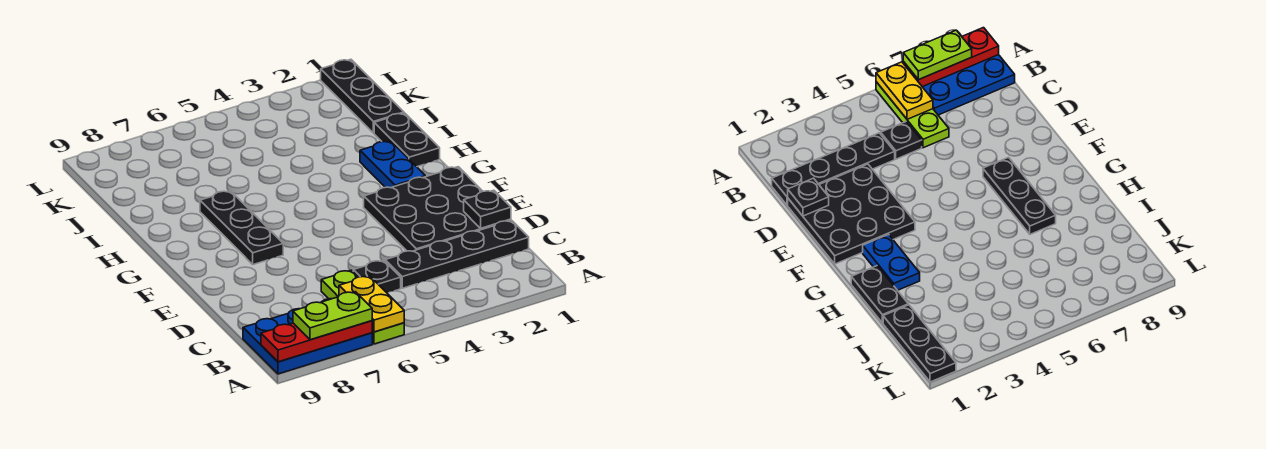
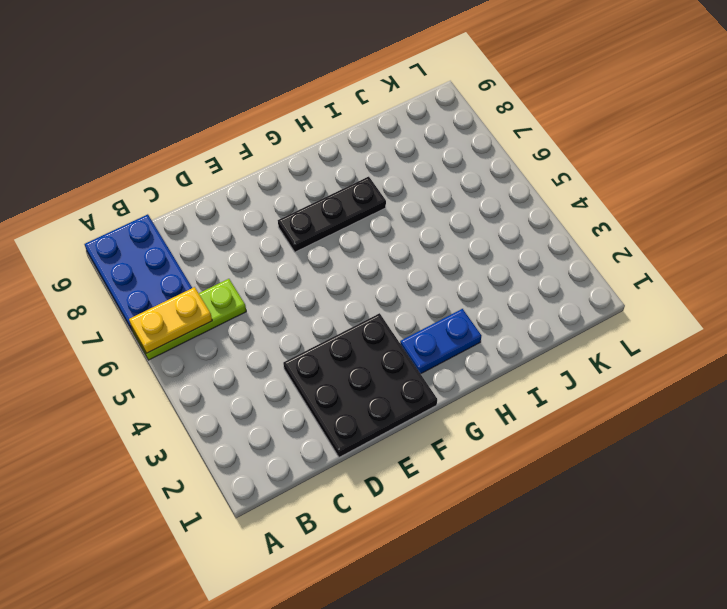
none -> black 1x4 plate [385,220,529,288]
none -> black 1x1 plate [353,260,401,293]
none -> black 1x2 plate [374,113,440,167]

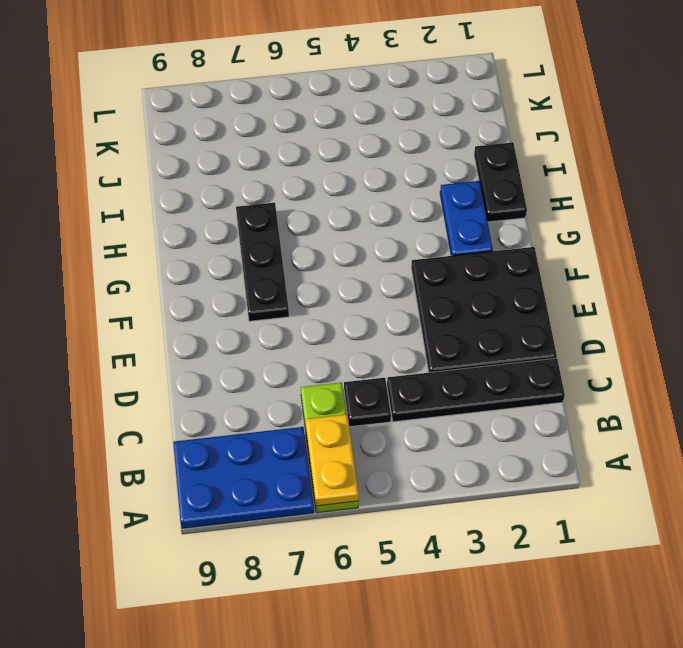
none -> black 1x3 plate [321,59,404,133]
none -> red 1x3 plate [261,321,372,362]
none -> black 1x1 plate [464,190,511,228]

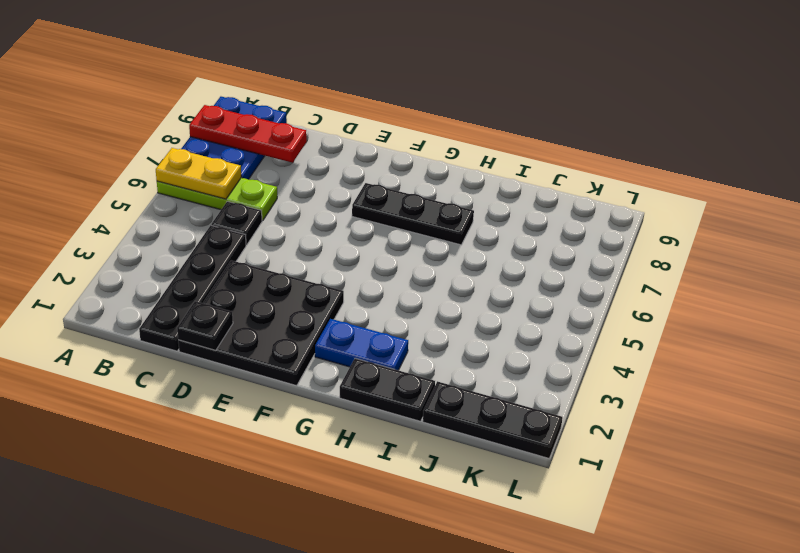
red 1x3 plate [189,105,307,163] -> red 1x3 plate turned to [261,321,372,362]
none -> lime 1x2 plate [293,292,372,340]

